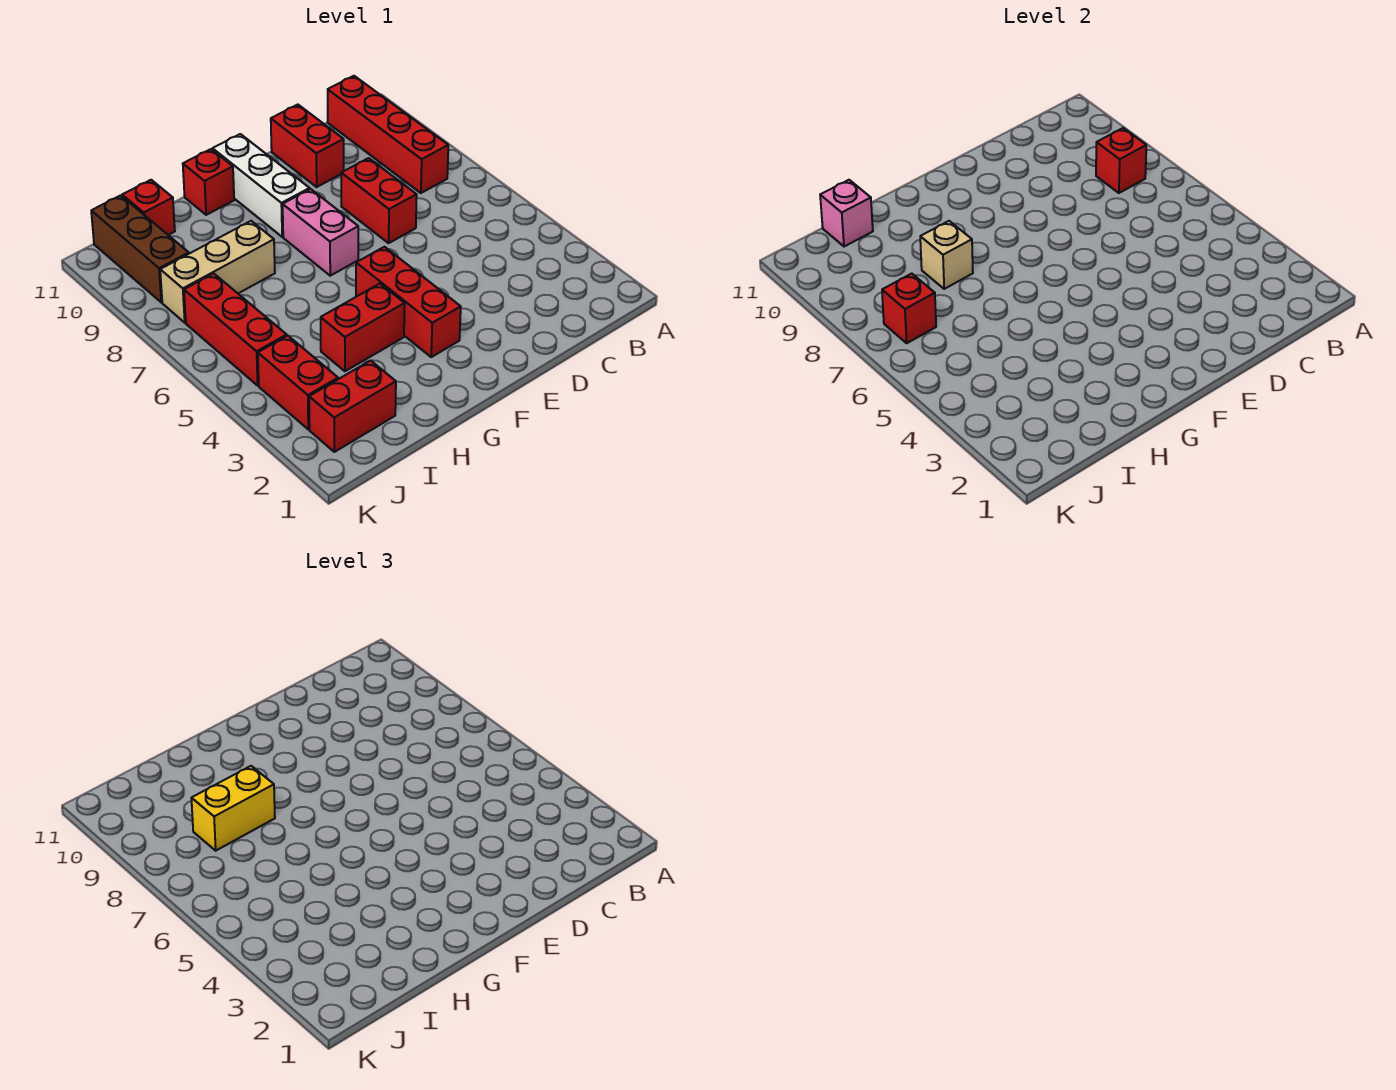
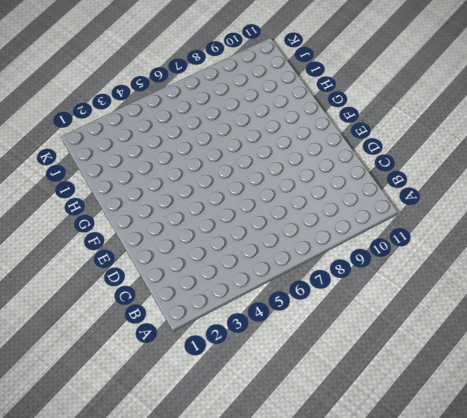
none -> red 1x4 brick [328,76,448,193]
none -> red 1x2 brick [341,158,417,243]
none -> red 1x2 brick [271,105,344,187]

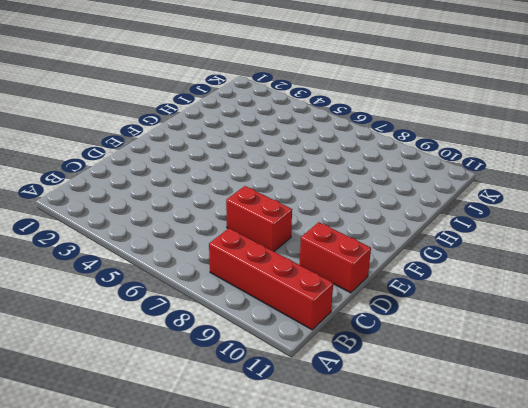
none -> red 1x3 brick [356,247,461,357]
none -> pink 1x2 brick [283,189,358,276]
none -> white 1x3 brick [213,134,310,237]

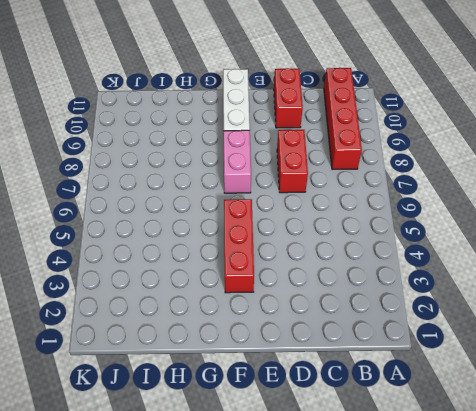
none -> red 1x2 brick [321,284,405,371]
none -> red 1x1 brick [183,149,234,215]
none -> tan 1x3 brick [160,221,275,323]

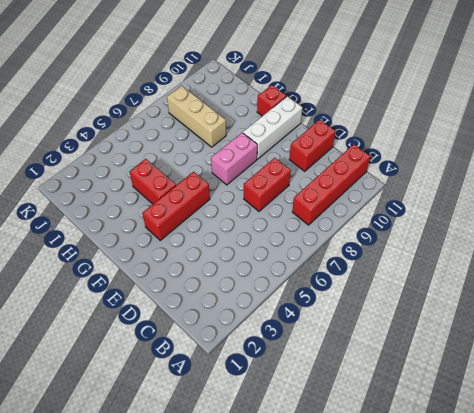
none -> red 1x2 brick [309,361,396,452]
none -> red 1x1 brick [122,180,175,235]
none -> red 1x2 brick [258,336,338,429]

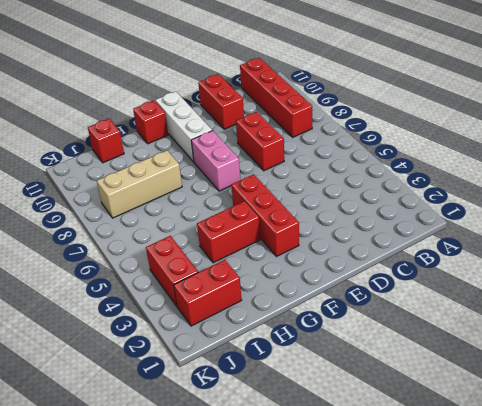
none -> red 1x3 brick [184,274,287,385]
none -> brown 1x3 brick [91,195,189,302]
none -> red 1x1 brick [1096,128,1146,193]

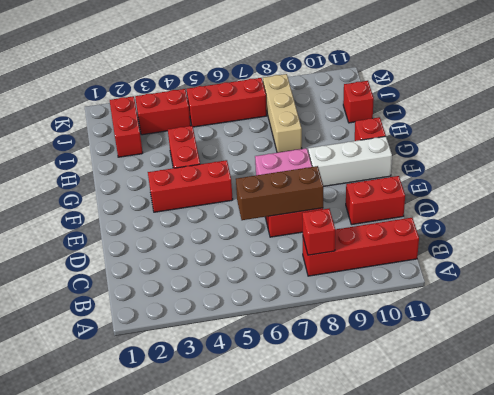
brown 1x3 brick [236,166,323,220] -> brown 1x3 brick moved to [91,195,189,302]
none -> tan 1x1 brick [920,221,973,289]
none -> pink 1x1 brick [820,180,873,247]
none -> red 1x1 brick [882,274,936,343]

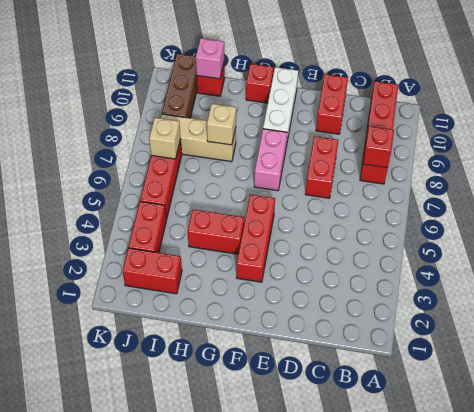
tan 1x1 brick [149,118,180,159] -> red 1x1 brick [882,274,936,343]
none -> yellow 1x2 brick [191,766,275,851]

